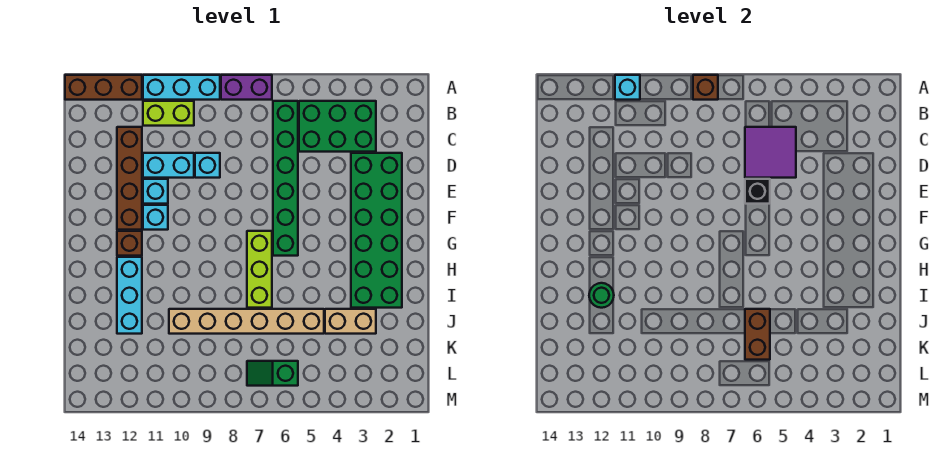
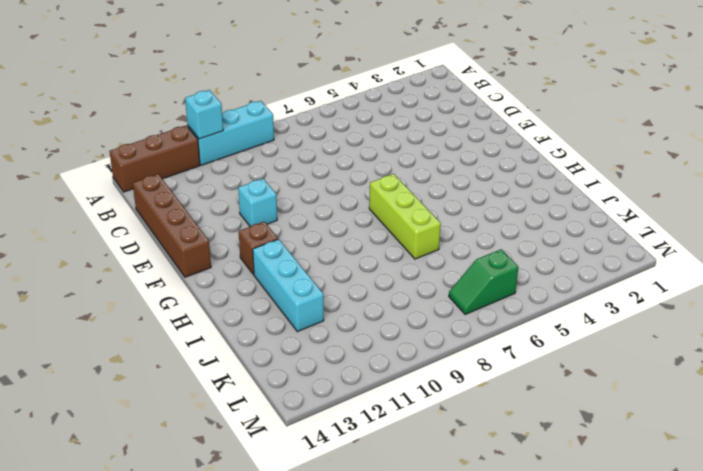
brown 1x4 brick [133,174,211,277] -> brown 1x4 brick moved to [117,127,142,230]
none -> purple 1x2 brick [221,75,272,100]
none -> green 2x3 brick [299,101,376,152]
none -> green 1x6 brick [273,101,298,256]

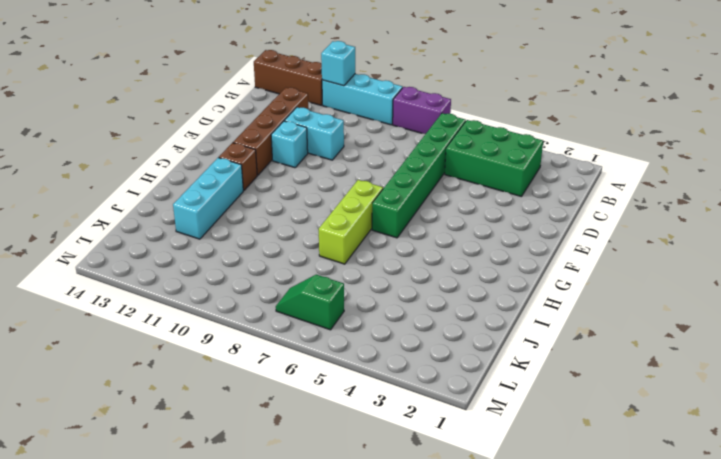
none -> lime 1x2 brick [143,101,194,126]
none -> green 2x6 brick [351,153,402,308]
none -> cyan 1x1 brick [195,153,220,178]

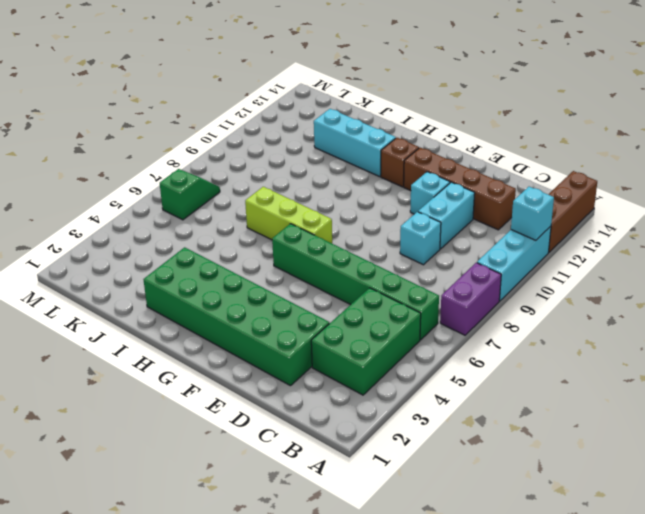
none -> lime 1x2 brick [143,101,194,126]
none -> cyan 1x1 brick [143,205,168,230]
none -> tan 1x2 brick [325,309,376,334]

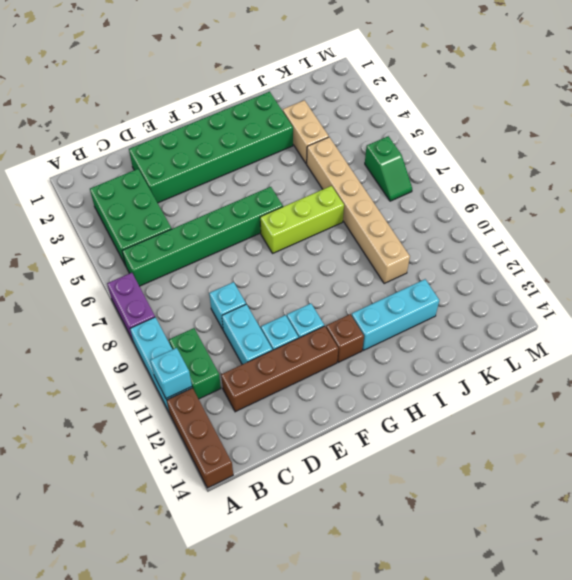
green 1x2 brick [169,328,221,399] -> lime 1x2 brick [143,101,194,126]
none -> brown 1x1 brick [693,75,718,100]
none -> purple 2x2 tile [745,127,796,178]
none -> black 1x1 brick [745,179,770,204]

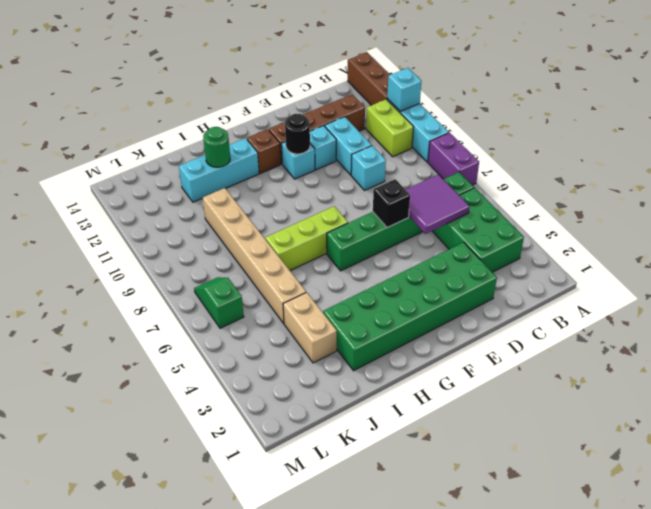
black 1x1 round brick [285,114,310,154] -> none
none -> brown 1x1 brick [693,75,718,100]
none -> brown 1x2 brick [745,309,770,360]

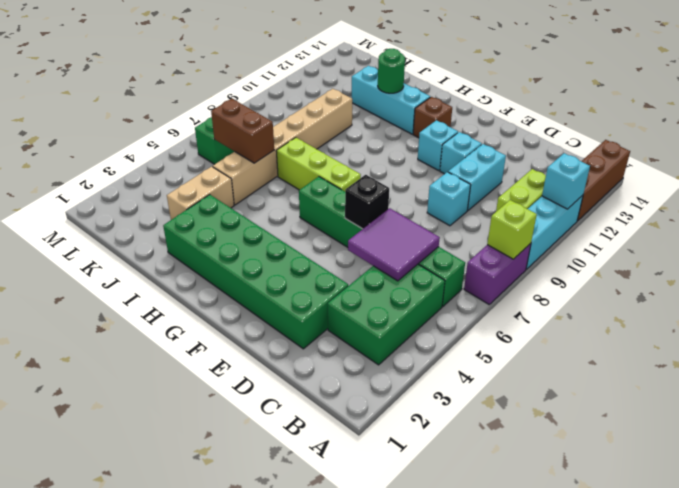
lime 1x1 brick [487,200,537,259] -> brown 1x1 brick [693,75,718,100]
none -> brown 1x4 brick [117,127,142,230]

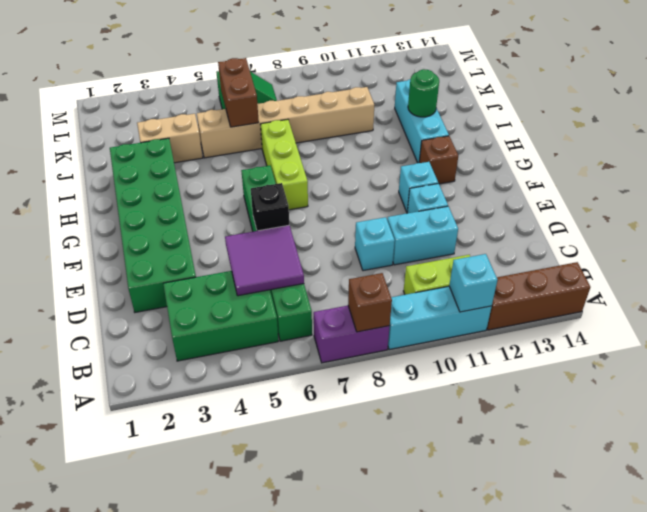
none -> brown 1x4 brick [117,127,142,230]

